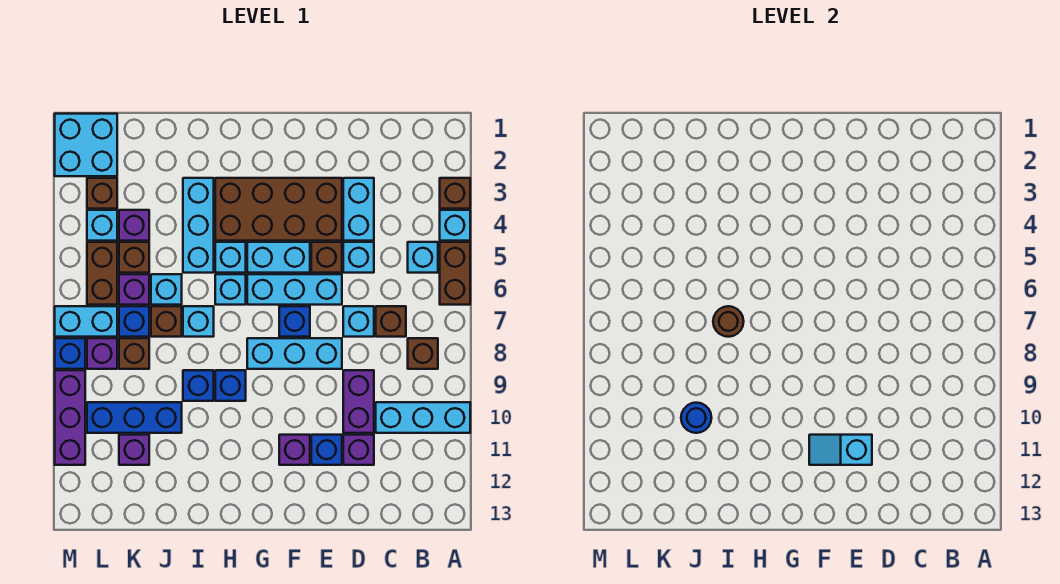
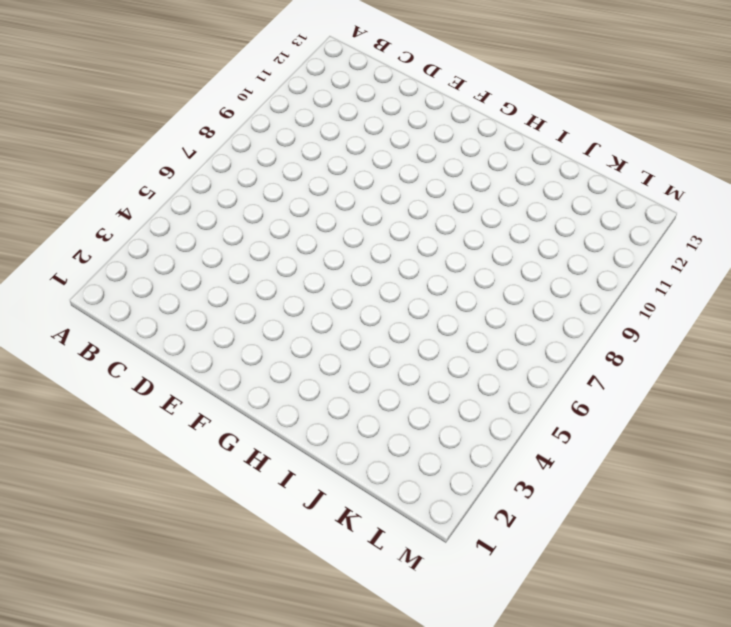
none -> brown 1x1 brick [440,178,470,209]
none -> cyan 1x1 brick [440,210,470,241]
none -> brown 1x2 brick [440,242,470,305]
none -> cyan 1x3 brick [376,402,470,433]

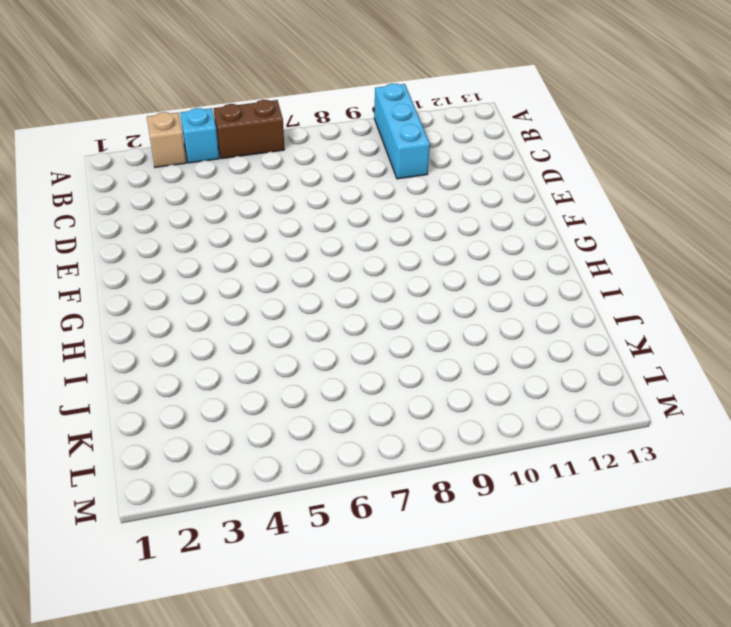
tan 1x1 brick [147,112,186,167] -> brown 1x1 brick [440,178,470,209]
none -> cyan 1x1 brick [408,242,438,273]
none -> brown 1x1 brick [408,338,438,369]
none -> brown 1x1 brick [376,306,406,337]
none -> cyan 1x2 brick [343,178,374,241]

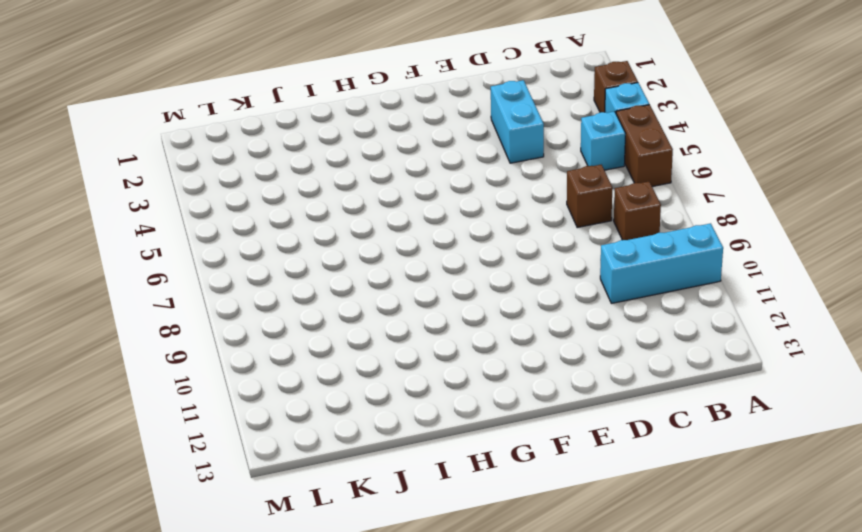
none -> cyan 1x1 brick [343,242,374,273]
none -> cyan 1x1 brick [343,306,374,337]
none -> purple 1x2 brick [343,370,374,433]
none -> purple 1x1 brick [343,435,374,465]

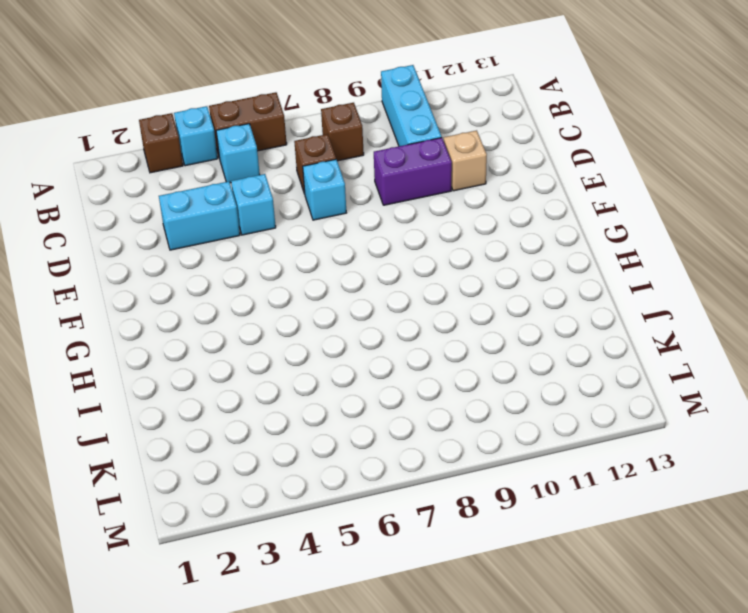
tan 1x1 brick [444,130,487,191] -> purple 1x1 brick [343,435,374,465]
none -> brown 2x4 brick [215,178,342,241]
none -> brown 1x1 brick [311,242,342,273]
none -> cyan 1x3 brick [247,274,342,305]
none -> cyan 1x3 brick [247,338,342,369]

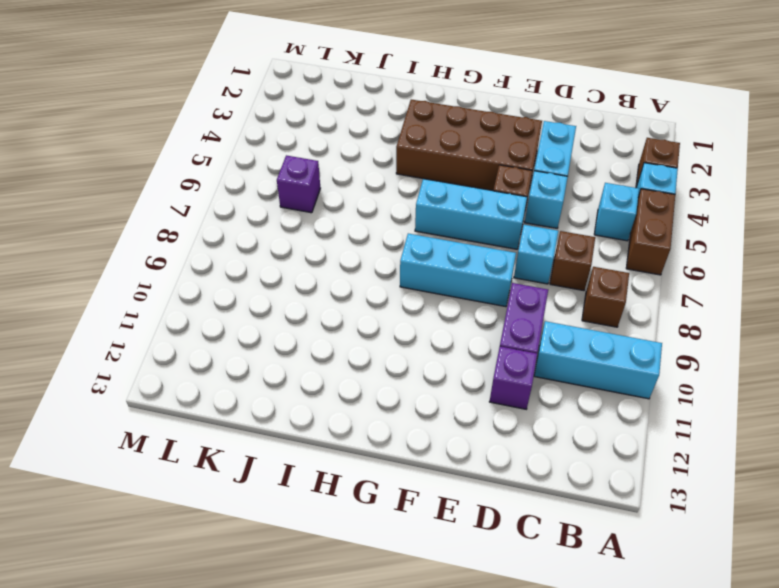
none -> blue 1x1 brick [311,435,342,465]
none -> cyan 1x2 brick [247,242,310,273]
none -> blue 1x1 brick [279,306,310,337]
none -> purple 1x1 brick [279,435,310,465]

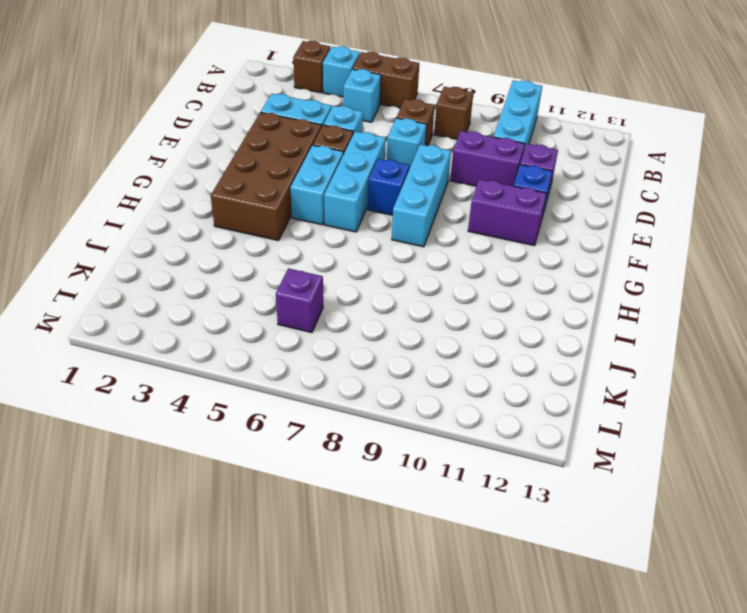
purple 1x2 brick [468,179,546,246] -> purple 1x1 brick [279,435,310,465]
none -> cyan 1x1 brick [215,242,246,273]
none -> cyan 1x1 brick [215,274,246,305]
none -> blue 1x1 brick [215,370,246,401]
none -> cyan 1x3 brick [183,178,214,273]

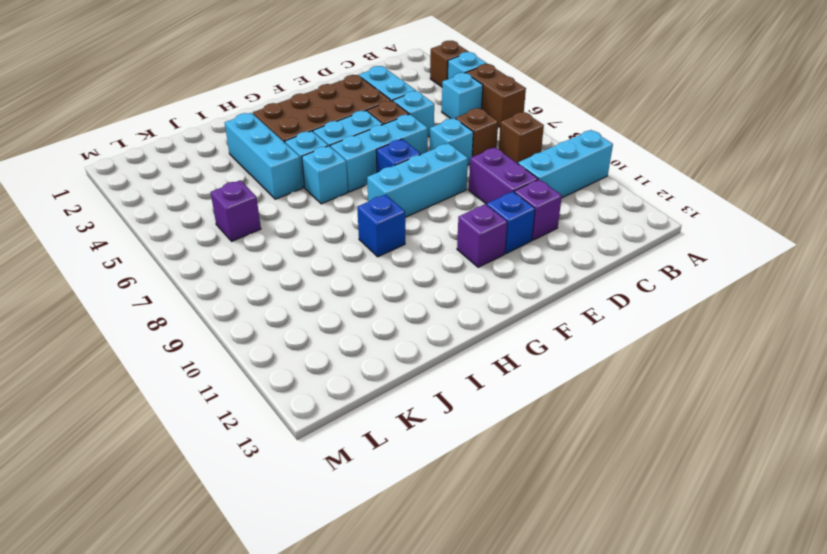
none -> cyan 1x1 brick [183,306,214,337]
none -> blue 1x1 brick [183,370,214,401]
none -> cyan 1x1 brick [151,274,182,305]
none -> brown 1x1 brick [151,306,182,337]

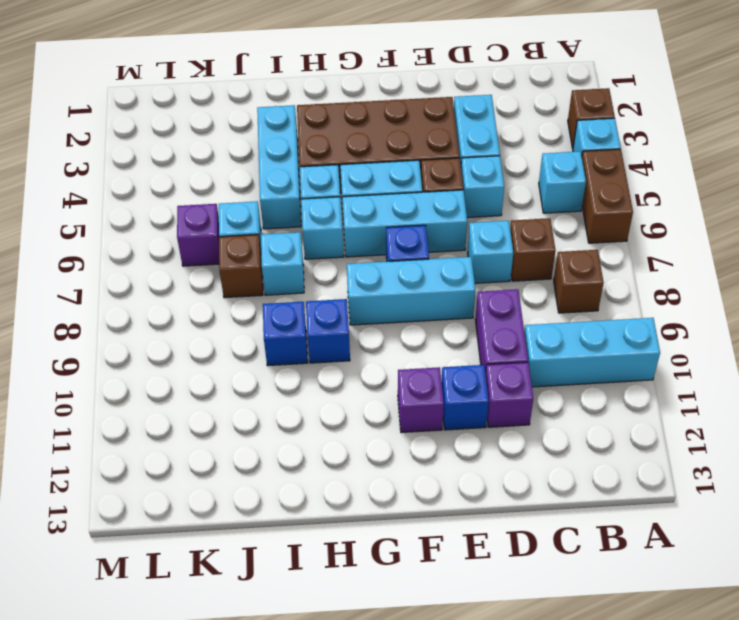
none -> blue 1x3 brick [87,402,182,433]
none -> purple 1x1 brick [119,210,149,241]
none -> brown 1x1 brick [119,242,149,273]
none -> blue 1x1 brick [119,306,149,337]

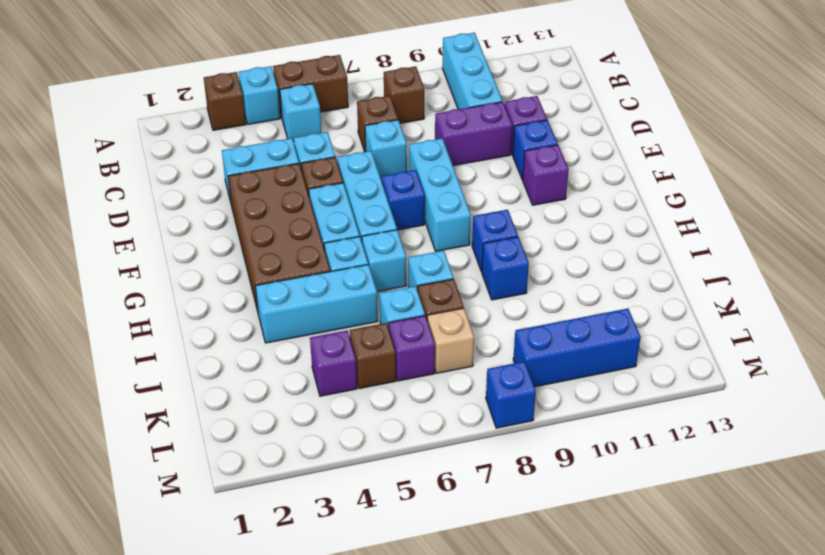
tan 1x1 brick [427,308,474,373] -> blue 1x1 brick [119,306,149,337]
blue 1x3 brick [513,309,641,387] -> blue 1x3 brick turned to [87,402,182,433]
none -> brown 1x1 brick [119,338,149,369]
none -> purple 1x1 brick [119,435,149,465]
none -> cyan 2x2 brick [55,114,117,176]
none -> brown 1x1 brick [87,178,117,209]

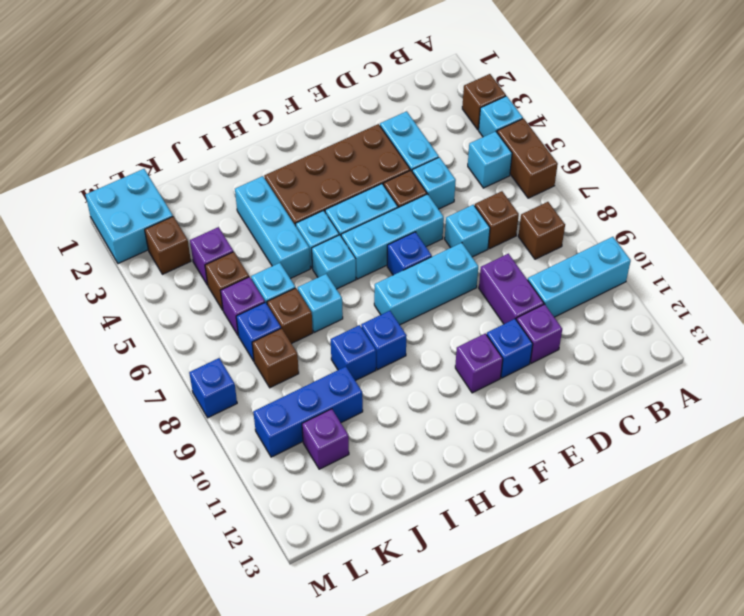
none -> cyan 1x1 brick [87,210,117,241]
none -> brown 1x2 brick [87,242,117,305]
none -> cyan 1x2 brick [55,306,117,337]
none -> purple 1x1 brick [87,338,117,369]

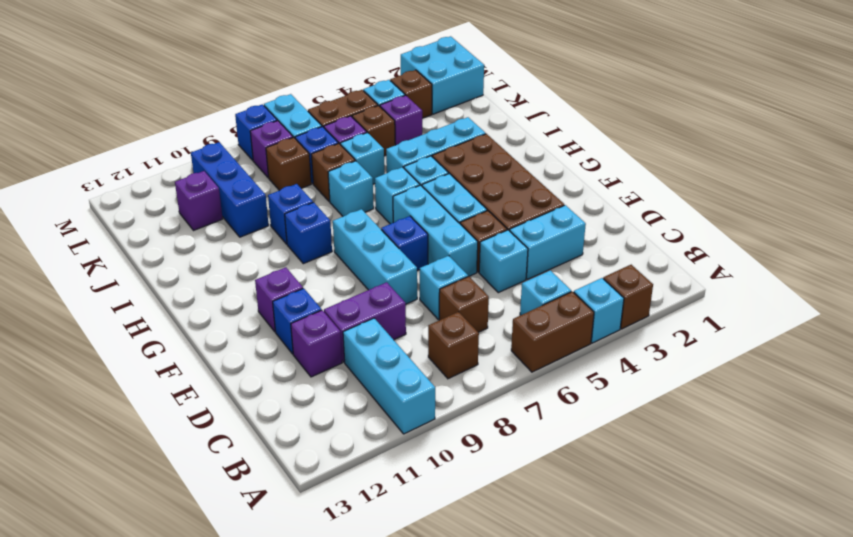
none -> purple 1x3 brick [55,370,85,465]
none -> cyan 1x2 slope [809,435,872,465]
none -> brown 1x1 round brick [713,306,744,337]
none -> blue 1x1 round brick [681,403,712,433]

